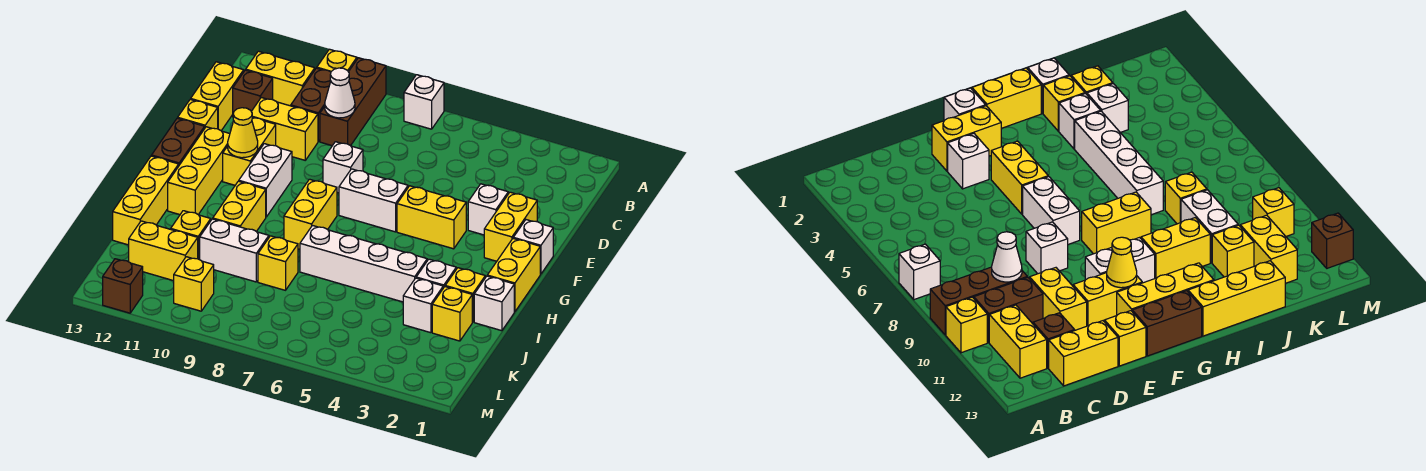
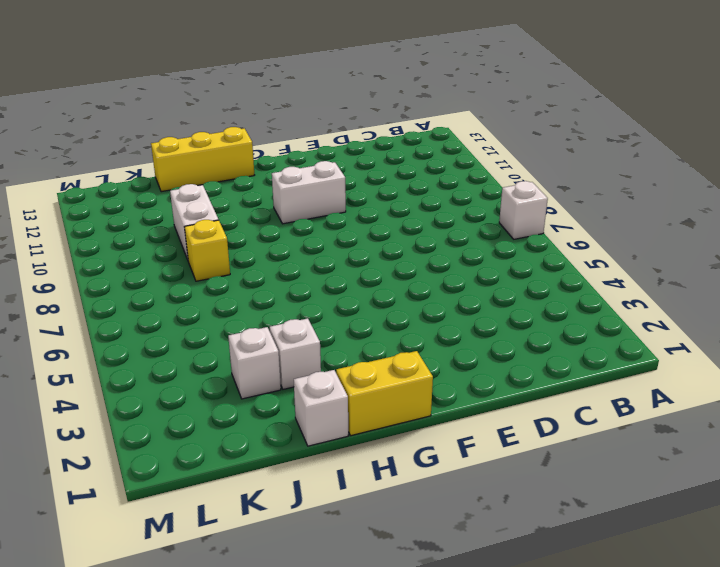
none -> brown 1x3 brick [320,58,386,146]
none -> yellow 1x1 brick [317,49,357,72]
none -> brown 1x2 brick [291,68,331,141]
none -> yellow 1x2 brick [246,51,315,106]

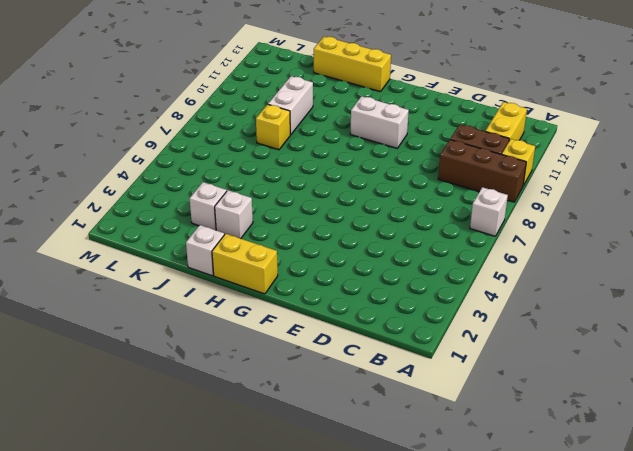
none -> brown 1x1 brick [233,70,273,113]
none -> yellow 1x2 brick [191,62,244,131]
none -> yellow 1x2 brick [251,98,318,160]
none -> yellow 1x2 brick [484,192,537,261]

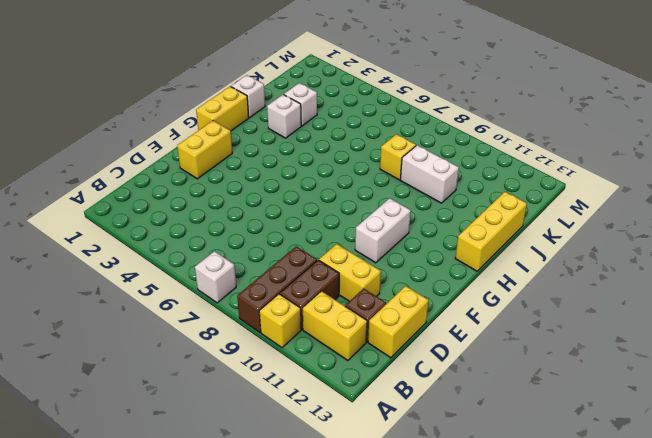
none -> white 1x1 brick [468,184,508,235]
none -> white 1x1 brick [323,142,363,193]
none -> yellow 1x2 brick [223,118,276,185]
none -> yellow 1x1 brick [178,99,218,129]

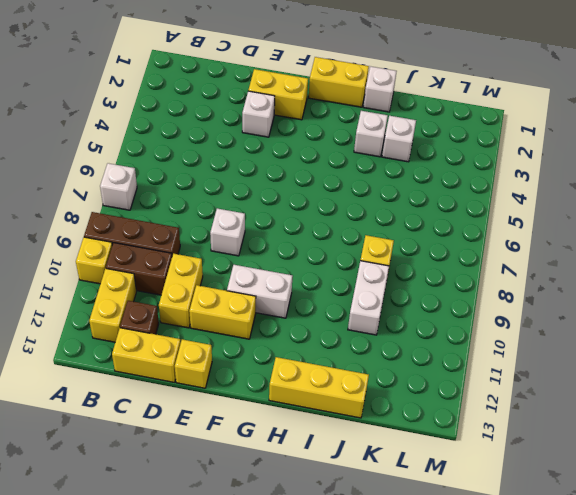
none -> white 1x1 brick [513,220,553,274]
none -> yellow 1x2 brick [397,186,466,249]
none -> white 1x2 brick [339,169,408,232]
none -> yellow 1x3 brick [168,127,230,215]

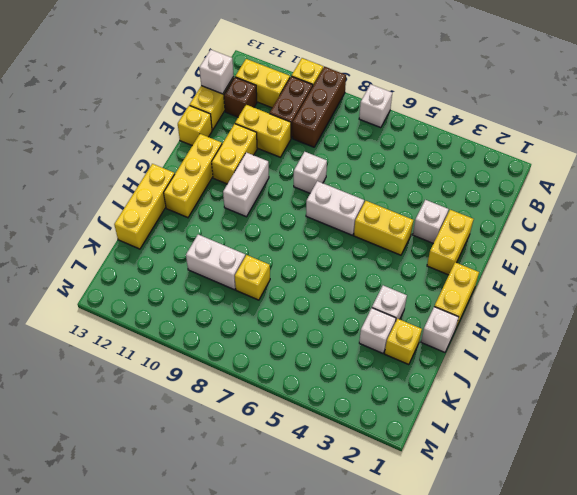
white 1x1 brick [199,50,234,94] -> white 1x1 brick moved to [513,220,553,274]
none -> brown 1x2 brick [152,118,205,165]
none -> yellow 1x2 brick [284,179,337,249]
none -> yellow 1x2 brick [213,181,266,232]
none -> yellow 1x1 brick [445,268,485,322]

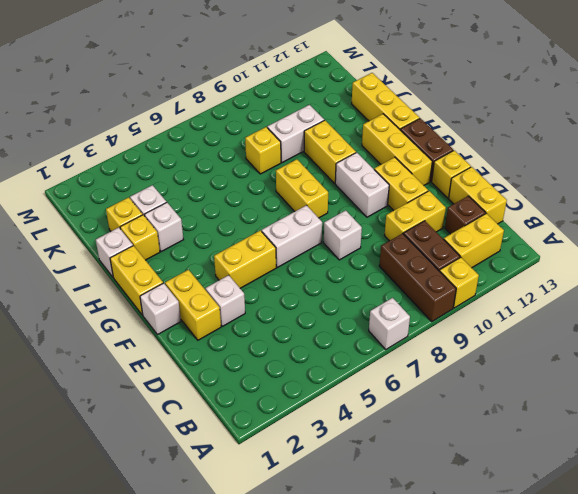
none -> white 1x4 brick [300,226,427,302]
none -> yellow 1x1 brick [171,211,211,260]
none -> yellow 1x2 brick [129,221,198,281]
none -> yellow 1x1 brick [174,257,214,311]

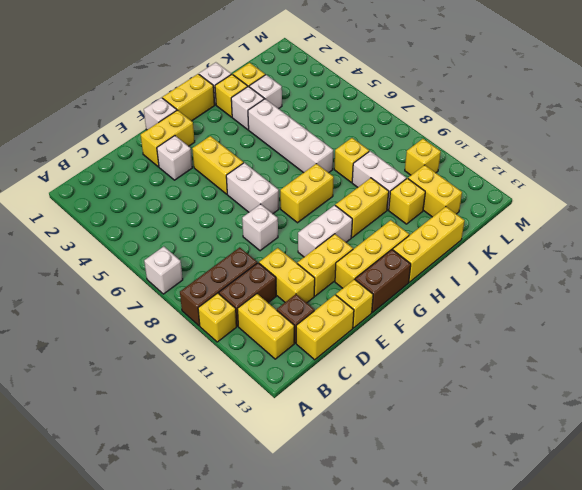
none -> brown 1x1 brick [103,259,143,313]
none -> white 1x1 cone [325,68,355,118]
none -> yellow 1x1 cone [228,108,258,158]

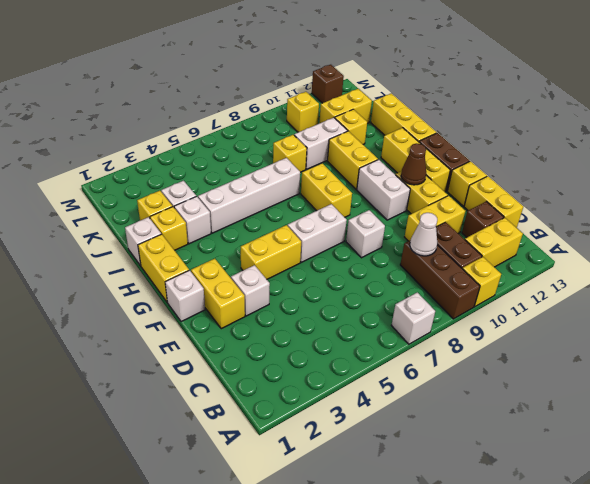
brown 1x1 cone [401,143,426,185] -> yellow 1x1 cone [228,108,258,158]

